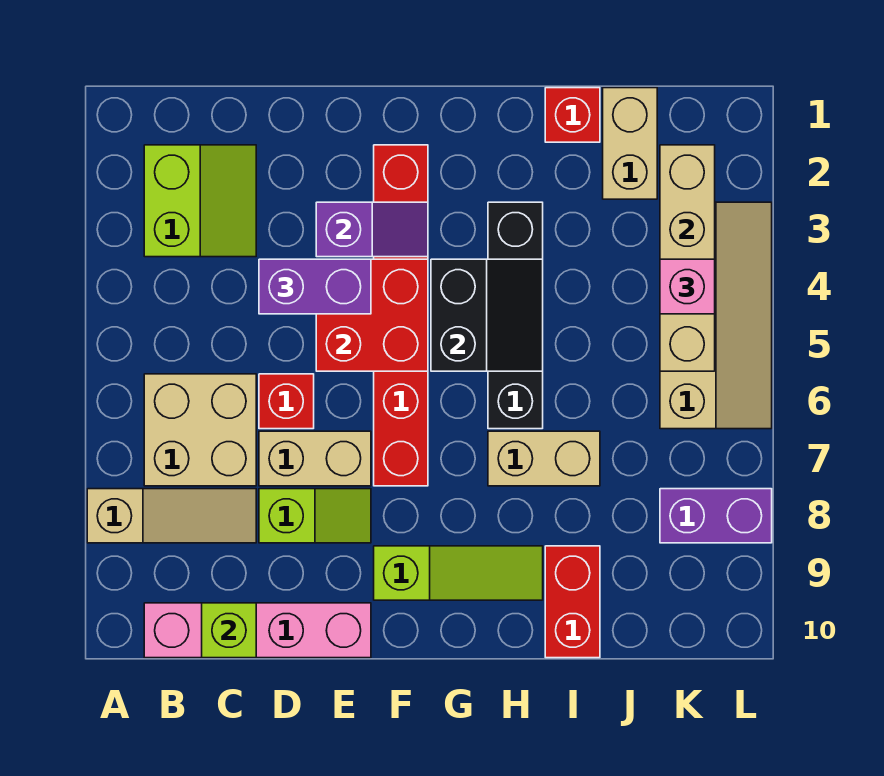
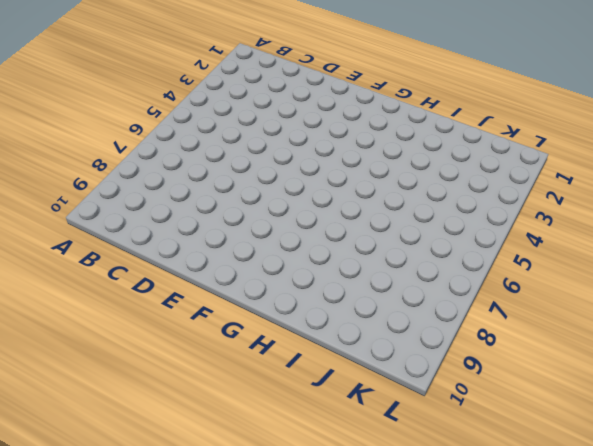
none -> tan 1x3 slope [87,489,256,543]
none -> lime 2x2 slope [144,145,256,257]
none -> tan 2x2 brick [144,374,256,486]

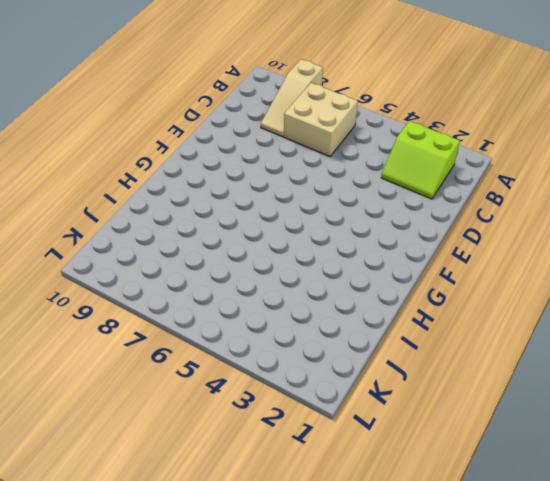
none -> pink 1x4 brick [144,603,371,658]
none -> red 1x1 brick [259,374,314,429]
none -> tan 1x2 brick [259,431,371,486]

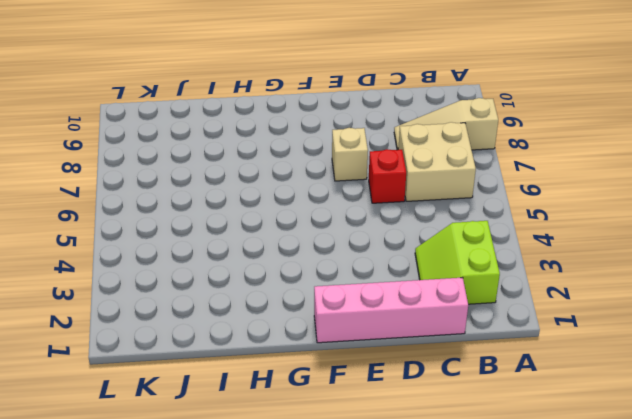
pink 1x4 brick [314,278,468,343] -> pink 1x4 brick moved to [144,603,371,658]
tan 1x1 brick [332,128,368,181] -> tan 1x2 brick [259,431,371,486]
none -> lime 1x2 slope [259,489,371,543]
none -> red 1x6 brick [374,145,428,486]
none -> lime 1x3 slope [374,546,543,600]

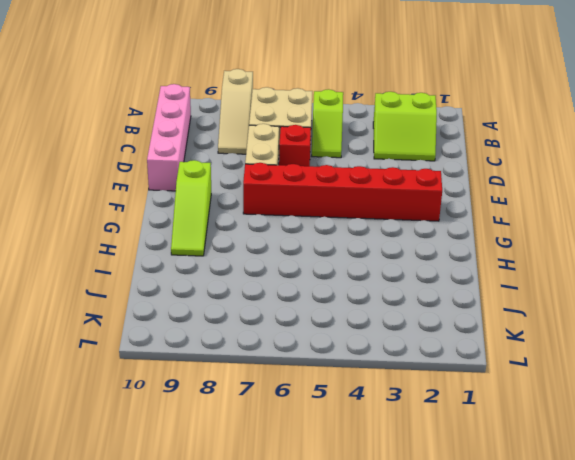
lime 1x2 slope [312,89,343,158] -> lime 1x2 slope moved to [259,489,371,543]
none -> black 1x4 brick [488,202,543,429]
none -> tan 1x2 brick [488,431,600,486]
none -> red 1x1 brick [545,88,600,142]

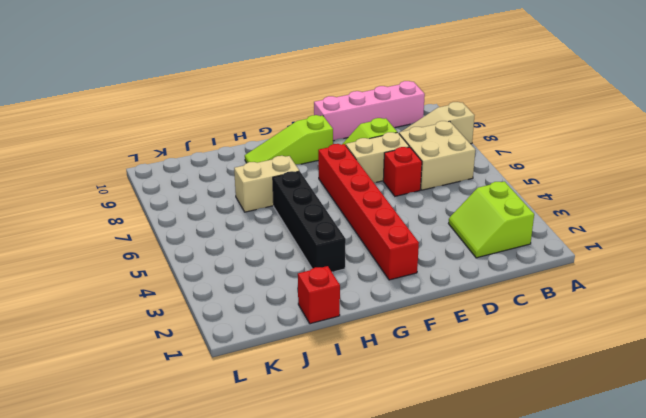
none -> red 1x2 brick [545,546,600,658]
none -> tan 1x2 brick [603,88,657,199]
none -> tan 2x4 slope [660,202,772,429]

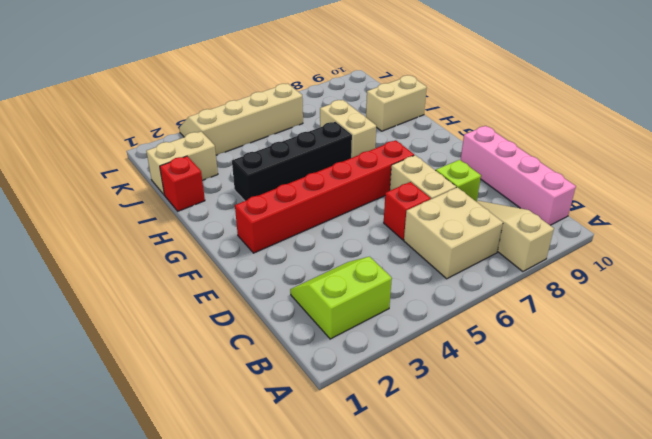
tan 1x2 brick [366,75,427,131] -> red 1x2 brick [545,546,600,658]
none -> lime 1x3 slope [374,546,543,600]
none -> purple 1x2 brick [660,489,772,543]
none -> lime 1x1 brick [202,603,256,658]

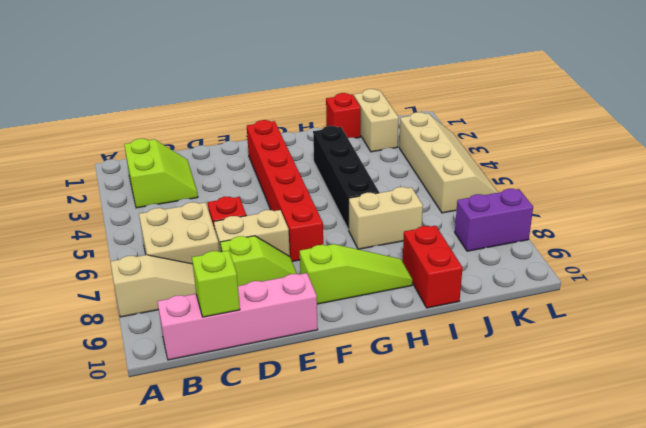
none -> purple 1x2 slope [316,202,428,257]
none -> red 2x2 brick [316,259,428,371]
none -> black 2x2 slope [431,259,543,371]

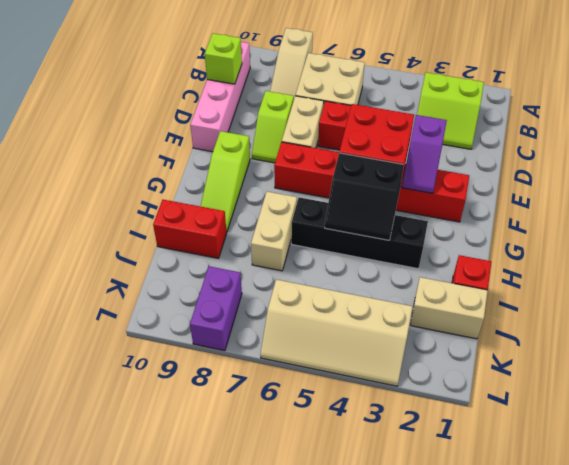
none -> tan 1x4 brick [660,145,715,371]
none -> purple 1x2 brick [259,259,371,314]
none -> pink 1x1 brick [660,259,715,314]

